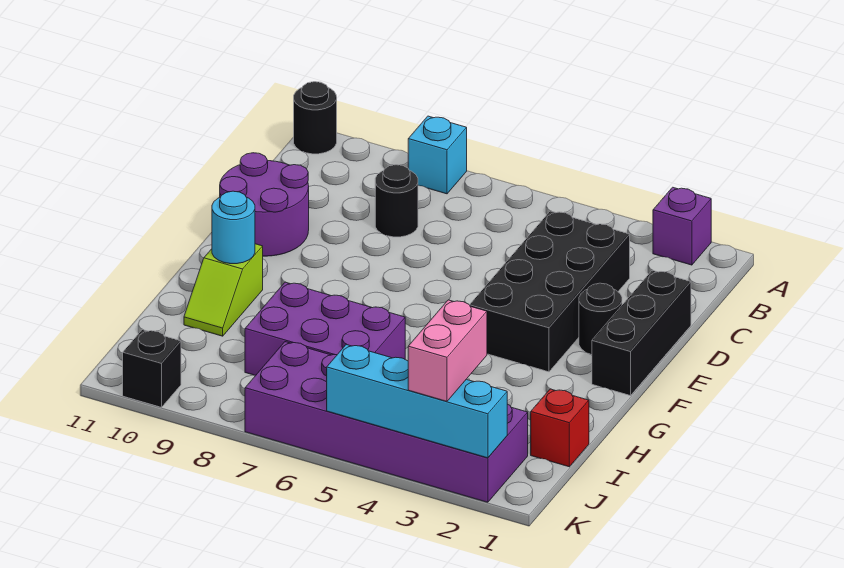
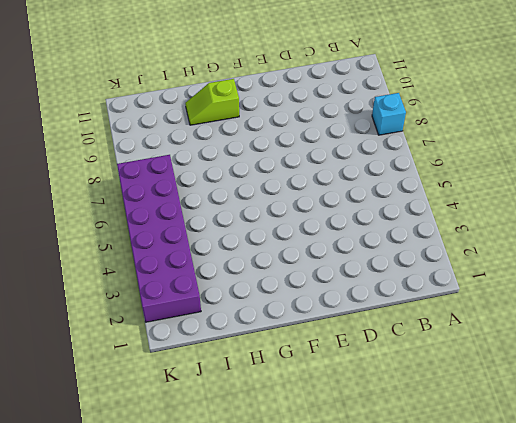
none -> purple 1x1 brick [653,187,711,265]
none -> black 1x1 round brick [294,82,337,154]
none -> black 2x4 brick [470,211,630,372]

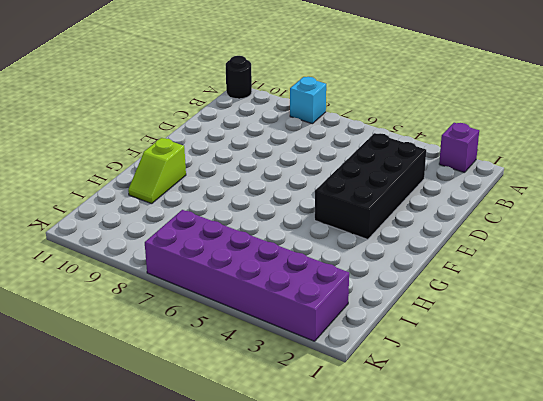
none -> black 1x1 round brick [375,165,418,237]
none -> black 1x3 brick [592,270,691,396]
none -> purple 2x2 round brick [220,153,309,256]

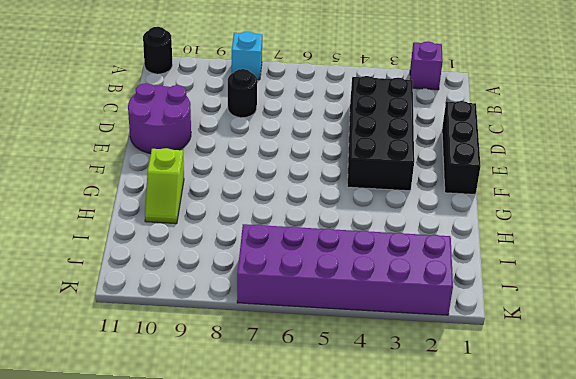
none -> black 1x1 round brick [579,283,622,355]
none -> purple 2x3 brick [245,282,405,376]
none -> red 1x1 brick [531,389,589,467]

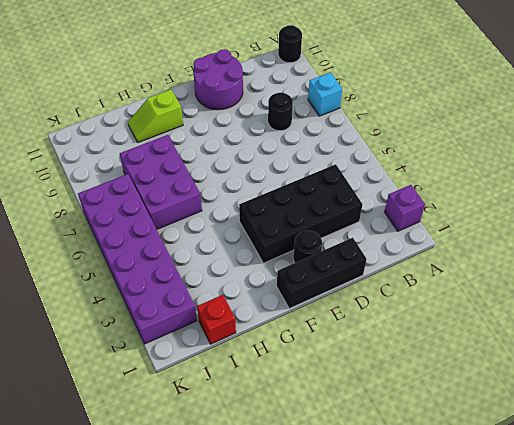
none -> black 1x1 brick [123,330,181,407]
none -> cyan 1x1 round brick [212,191,255,264]
none -> cyan 1x4 brick [327,345,507,458]

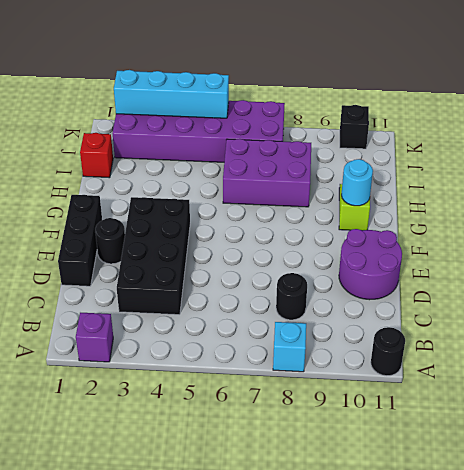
none -> pink 1x2 brick [408,300,487,401]

